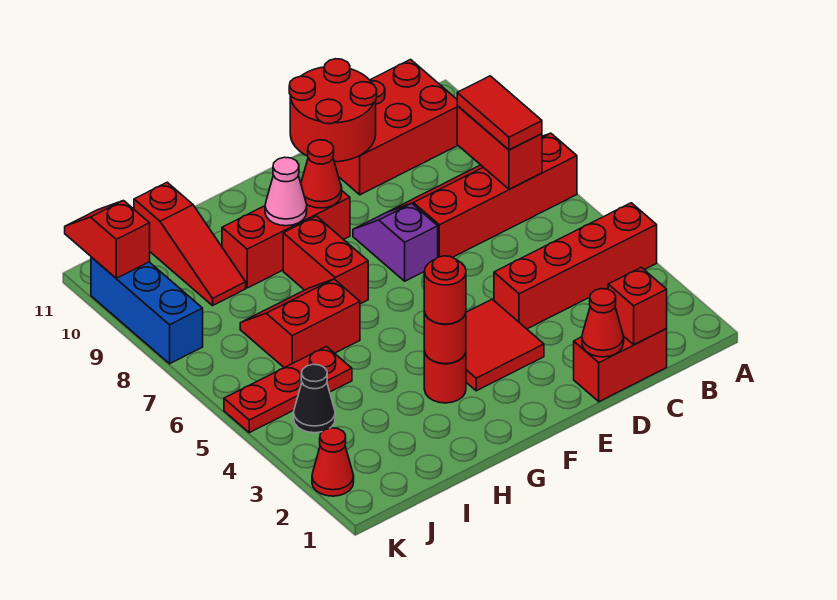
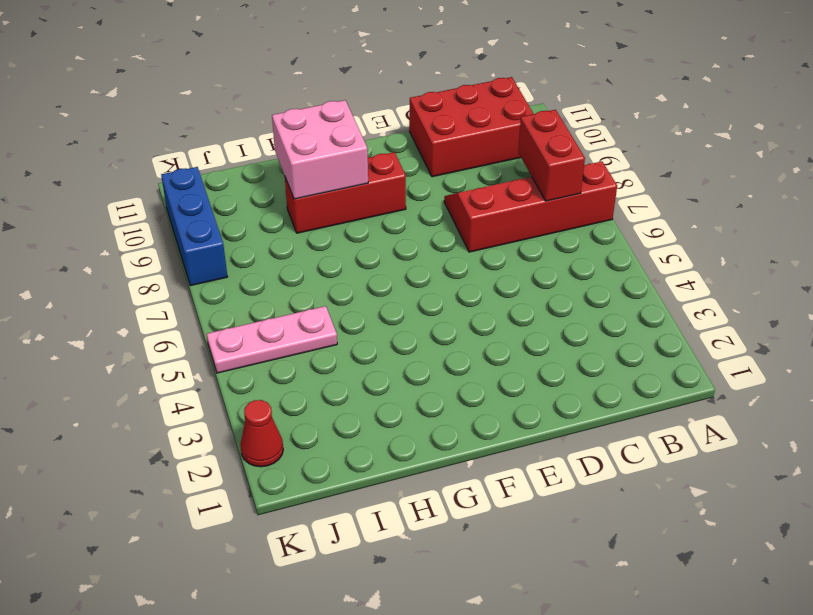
pink 2x2 brick [272,100,368,199] -> pink 1x1 cone [265,157,307,226]
pink 1x3 plate [207,306,337,373] -> red 1x3 plate [224,347,352,433]
none -> red 1x4 brick [494,203,657,329]
none -> red 1x2 brick [574,328,667,402]
none -> red 2x2 tile [466,299,544,391]

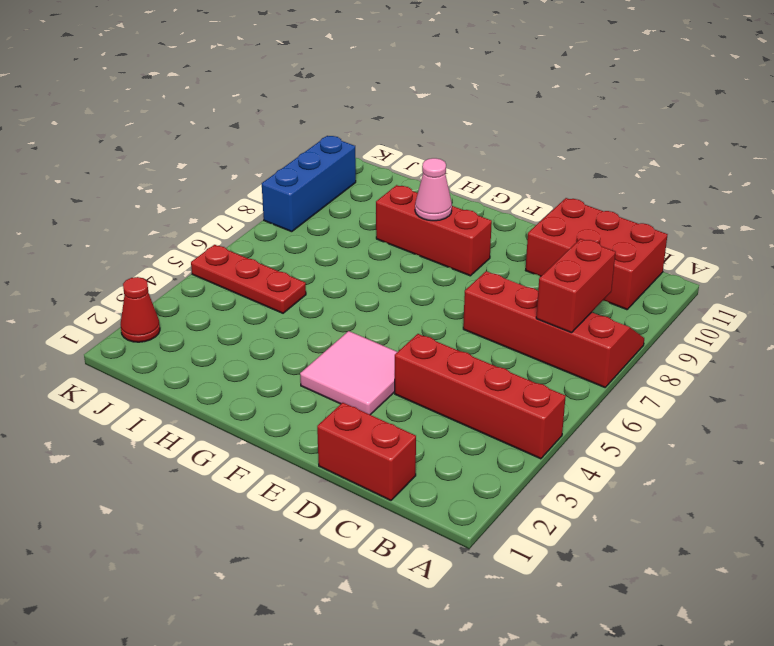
pink 2x2 tile [300,331,397,415] -> red 2x2 tile [466,299,544,391]
none -> purple 1x2 slope [353,203,438,281]
none -> red 1x1 round brick [424,351,466,403]
none -> red 1x2 brick [283,216,368,304]

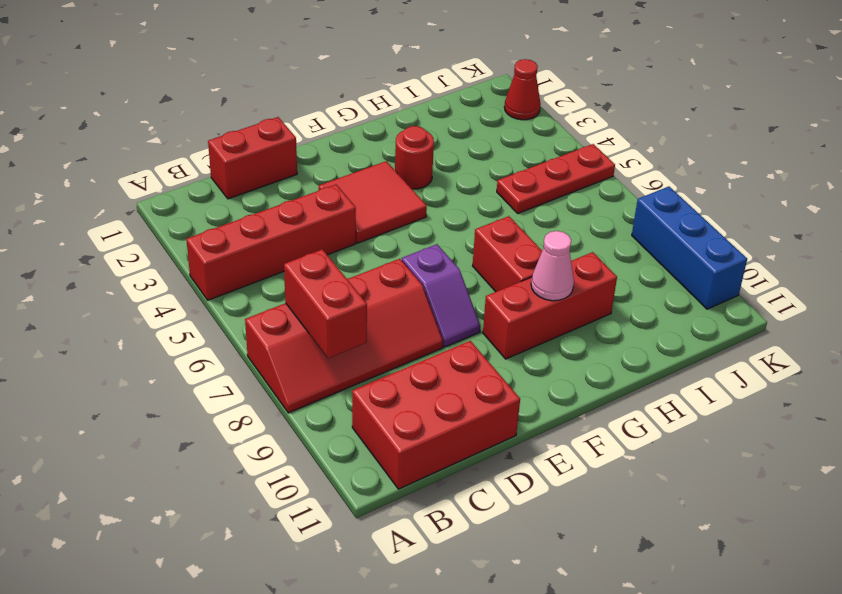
none -> red 2x2 slope [240,279,360,368]
none -> red 1x3 slope [134,182,246,306]
none -> black 1x1 cone [294,364,335,433]

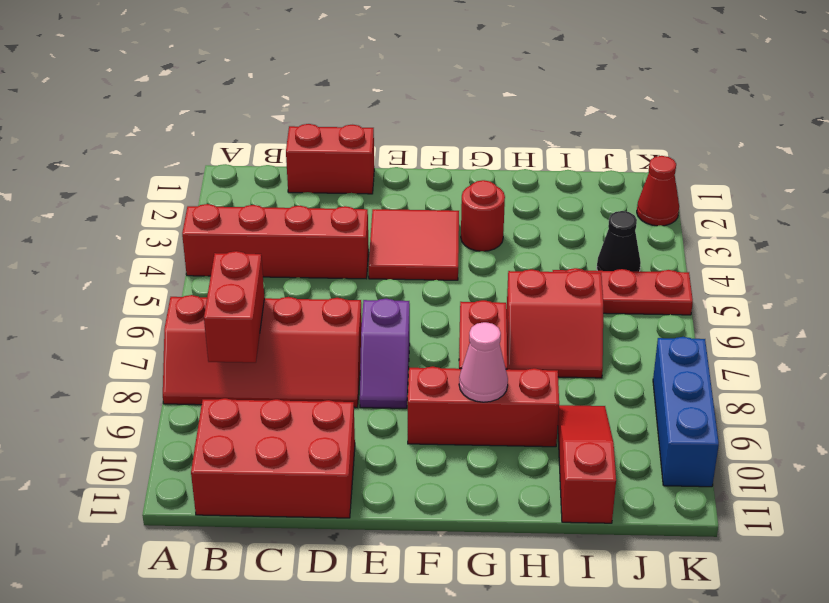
none -> red 1x1 brick [608,267,667,345]
none -> red 1x1 cone [582,289,624,357]
none -> red 2x2 round brick [289,59,377,162]

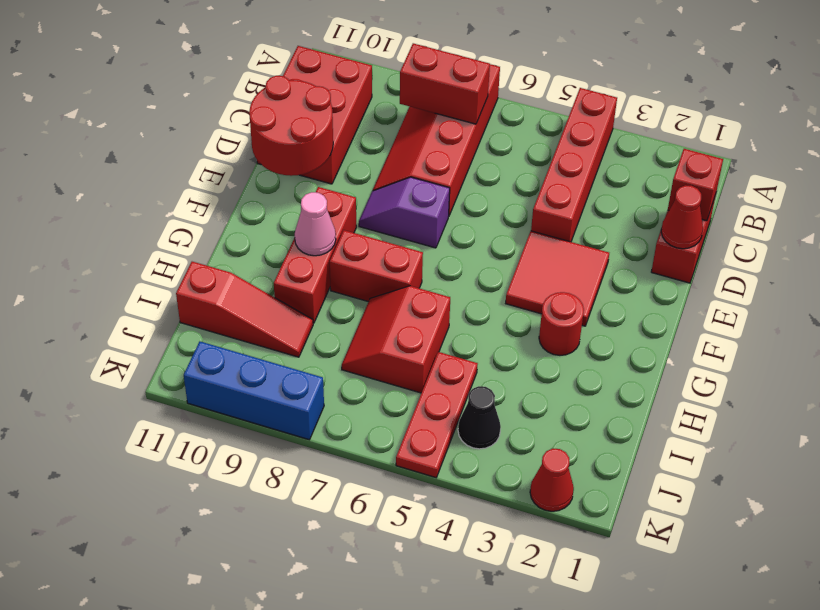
none -> red 1x1 cone [301,140,342,208]
none -> red 1x1 round brick [424,312,466,364]
none -> red 1x2 slope [65,201,150,278]

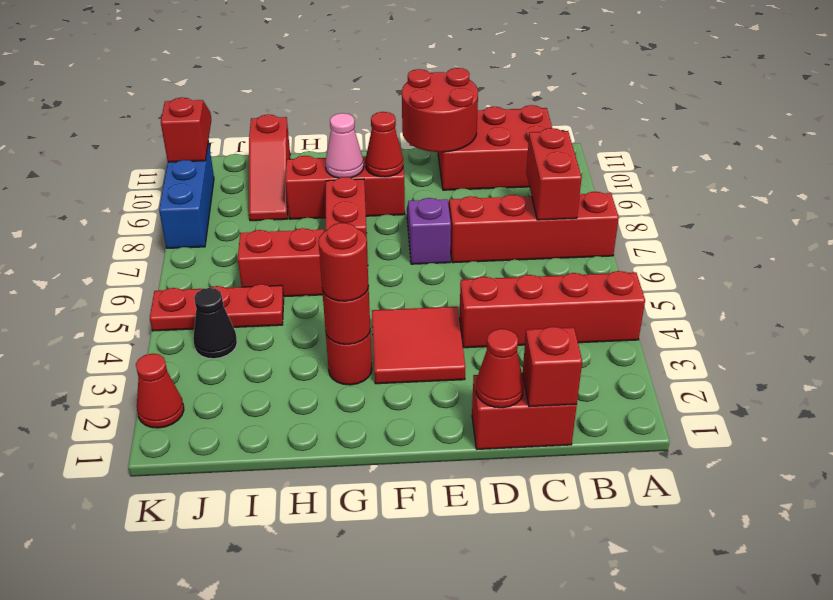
none -> red 1x2 tile [457,76,542,150]

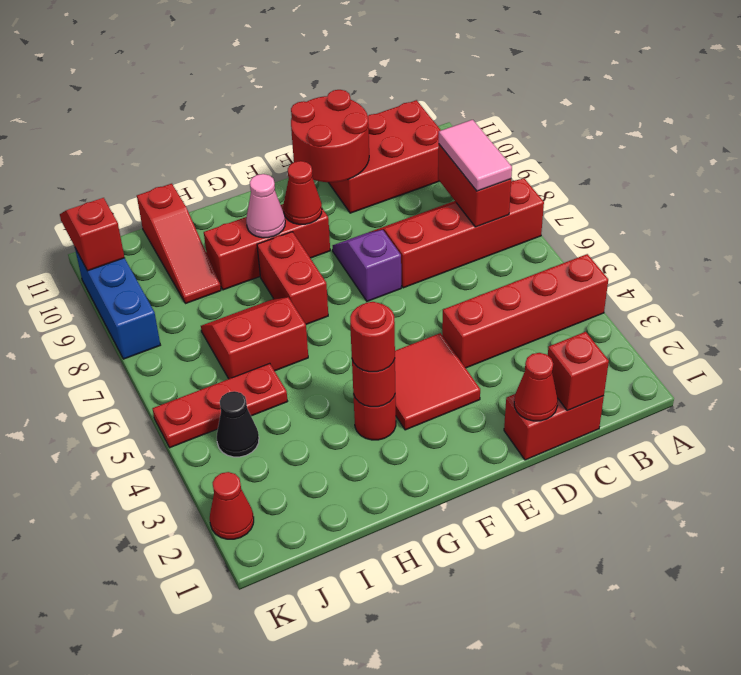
pink 1x2 tile [439,120,512,191] -> red 1x2 tile [457,76,542,150]

